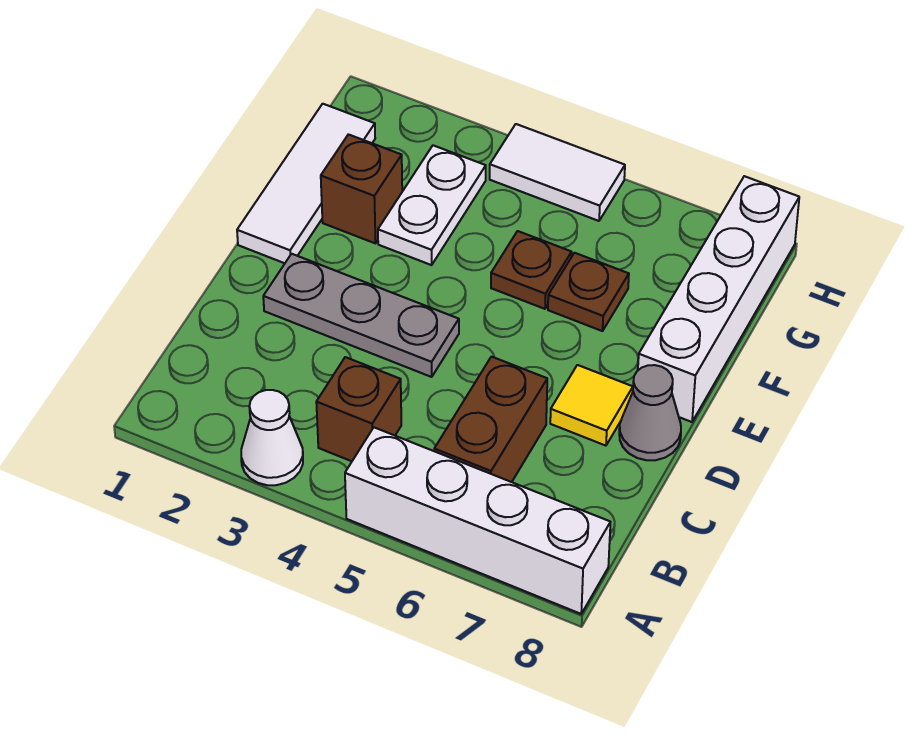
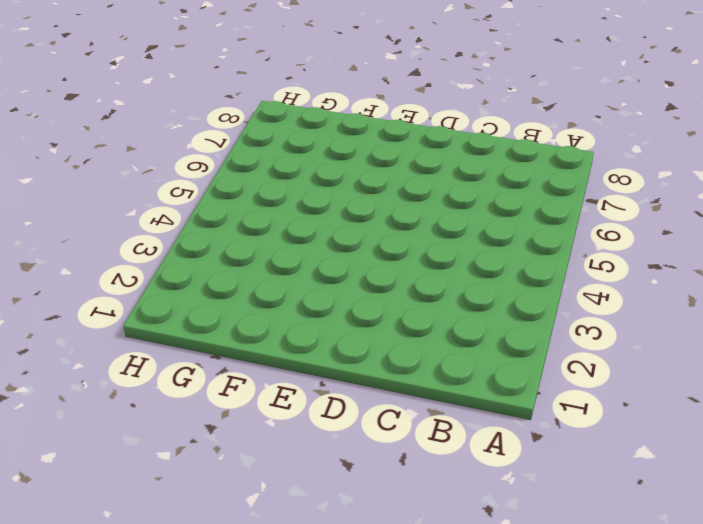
none -> white 1x1 cone [241,390,303,485]
none -> white 1x4 brick [345,428,611,614]
none -> brown 1x1 brick [316,357,401,461]

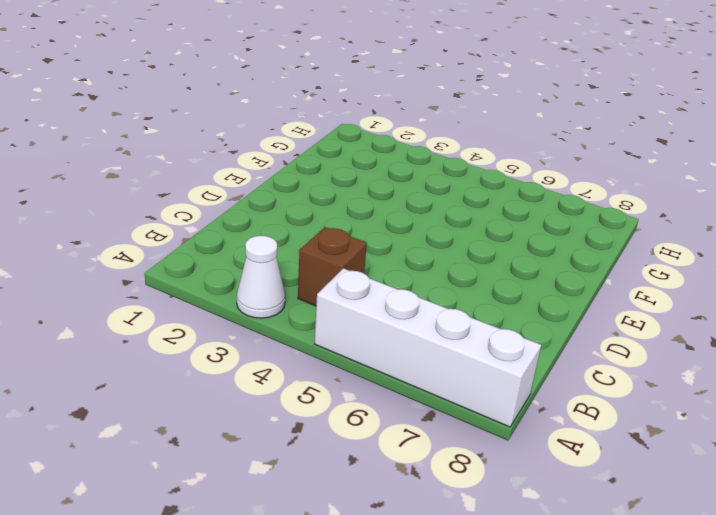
none -> brown 1x2 brick [434,357,547,482]
none -> grey 1x3 plate [263,254,459,377]
none -> yellow 1x1 tile [550,365,633,446]

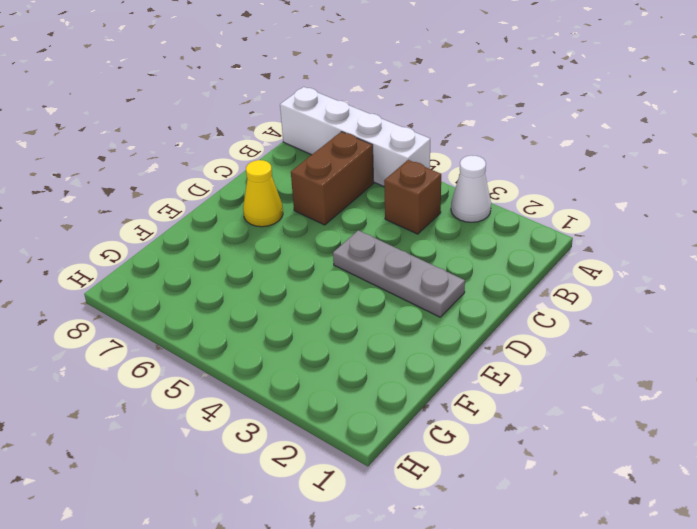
yellow 1x1 cone [243,160,283,227] -> yellow 1x1 tile [550,365,633,446]
none -> grey 1x1 cone [619,365,681,460]
none -> white 1x3 tile [237,104,375,263]
none -> white 1x4 brick [638,176,799,422]

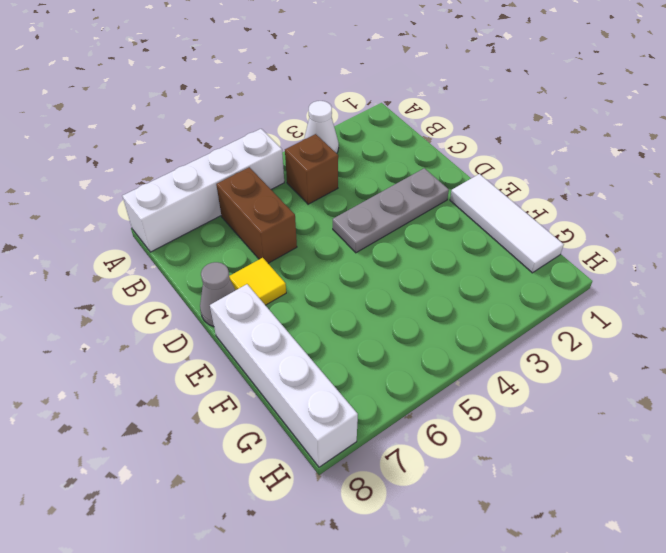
none -> brown 1x1 brick [321,134,402,243]
none -> white 1x2 plate [378,145,486,265]
none -> brown 1x1 plate [491,231,572,309]

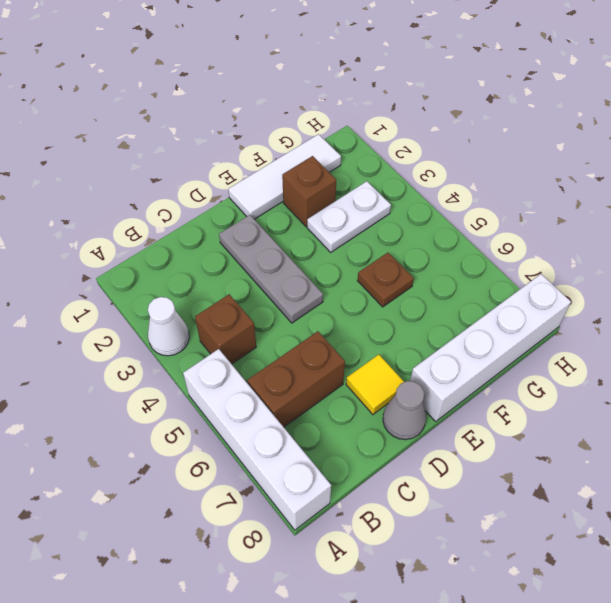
none -> brown 1x1 plate [548,253,629,331]
none -> white 1x2 tile [490,124,625,221]

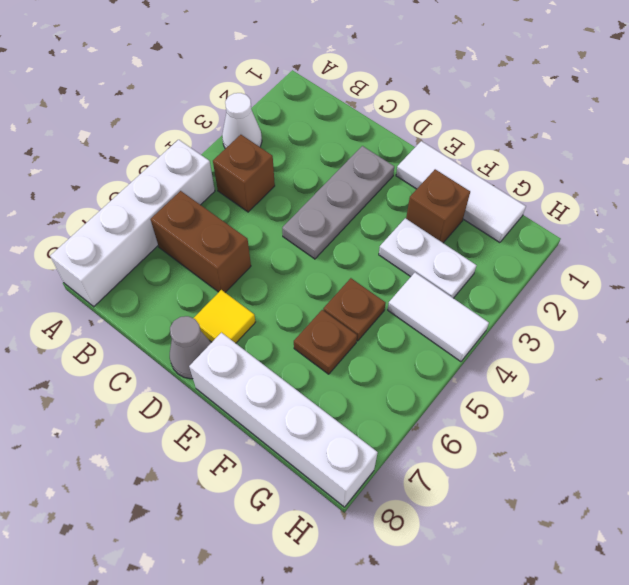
white 1x2 tile [388,273,489,362] -> white 1x2 tile turned to [490,124,625,221]

